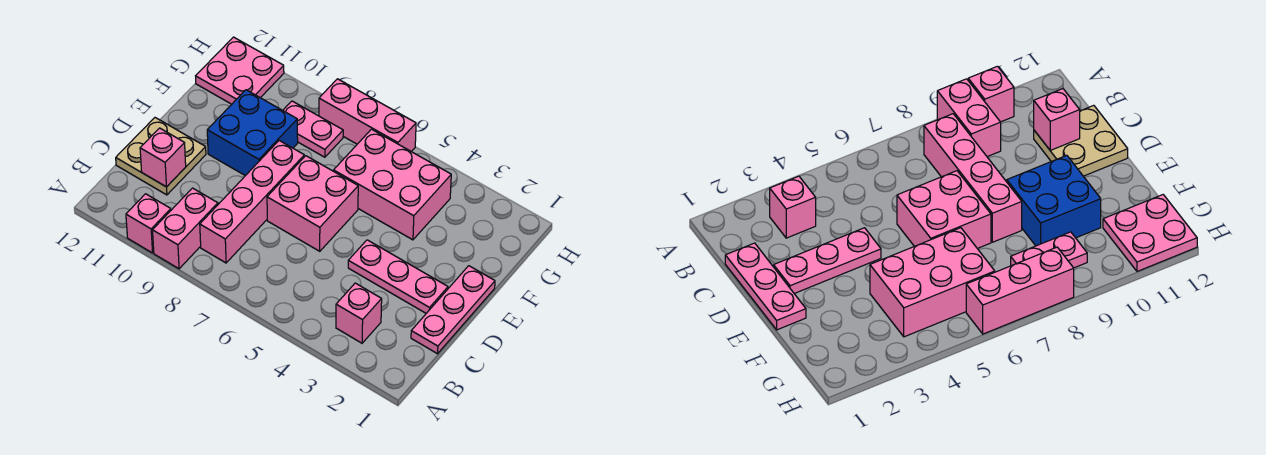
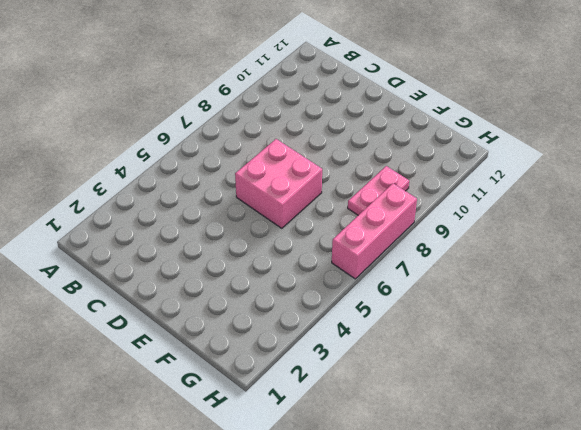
none -> pink 1x2 brick [153,188,218,269]
none -> pink 1x1 brick [126,194,171,253]
none -> pink 1x1 brick [336,283,382,343]

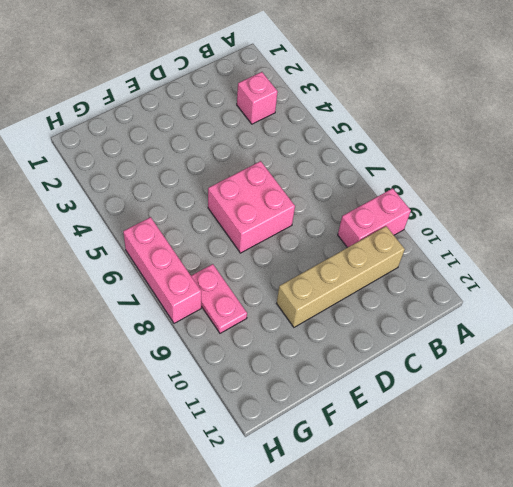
tan 1x4 brick [277,226,405,327] -> blue 2x2 brick [207,90,298,176]
none -> pink 1x1 brick [126,194,171,253]
none -> pink 1x4 brick [200,141,304,263]
none -> pink 1x3 plate [411,266,495,354]

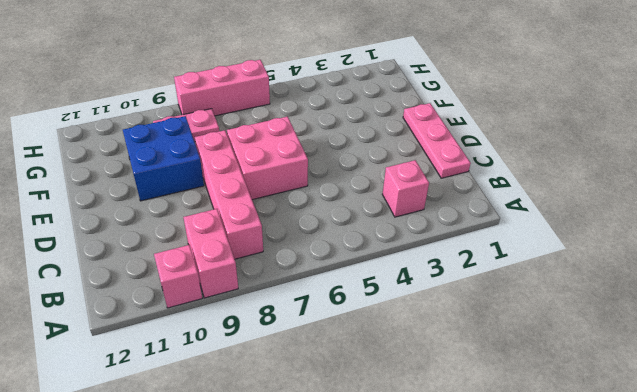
none -> tan 2x2 plate [116,118,206,195]
none -> pink 1x3 plate [348,240,448,313]
none -> pink 2x3 brick [334,129,451,240]

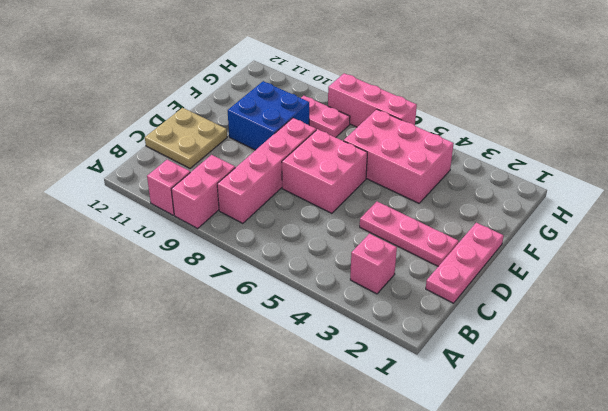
none -> pink 2x2 plate [196,37,284,104]
none -> pink 1x1 brick [140,128,186,187]

